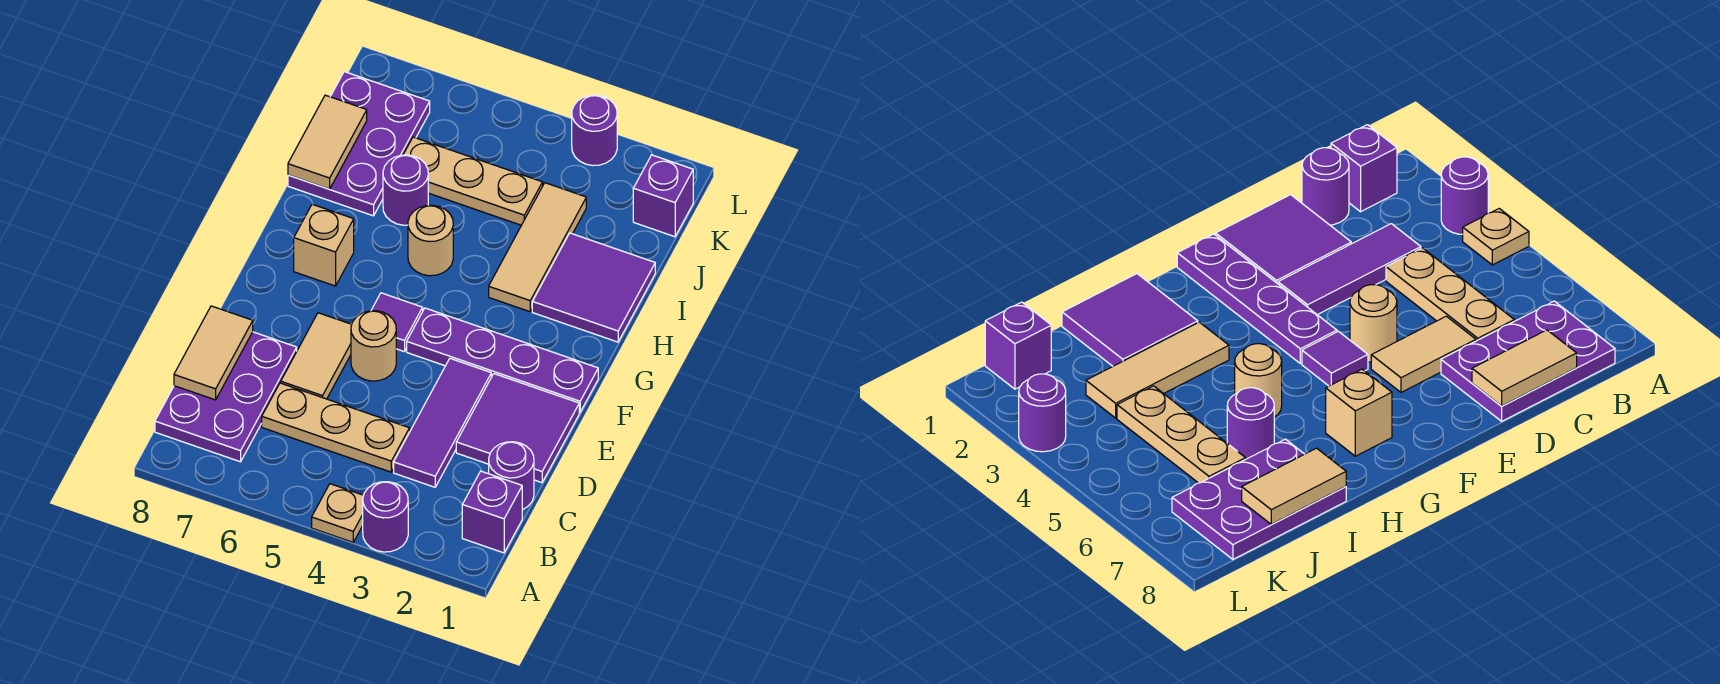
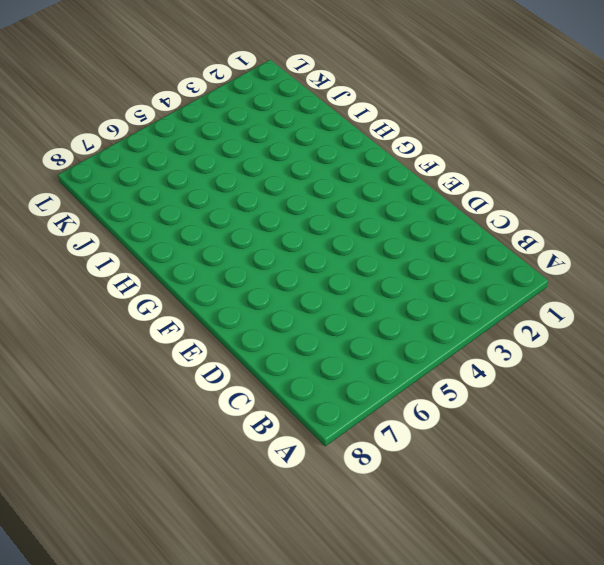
none -> purple 1x1 round brick [363,482,408,552]
none -> tan 1x1 plate [312,484,364,542]
none -> purple 1x1 brick [462,471,522,553]

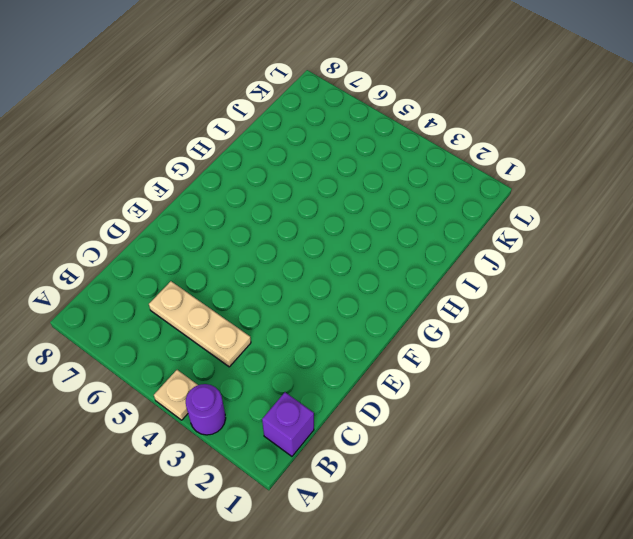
none -> purple 2x3 plate [155,332,297,462]
none -> purple 1x1 round brick [489,442,534,510]
none -> purple 1x3 tile [394,359,491,487]

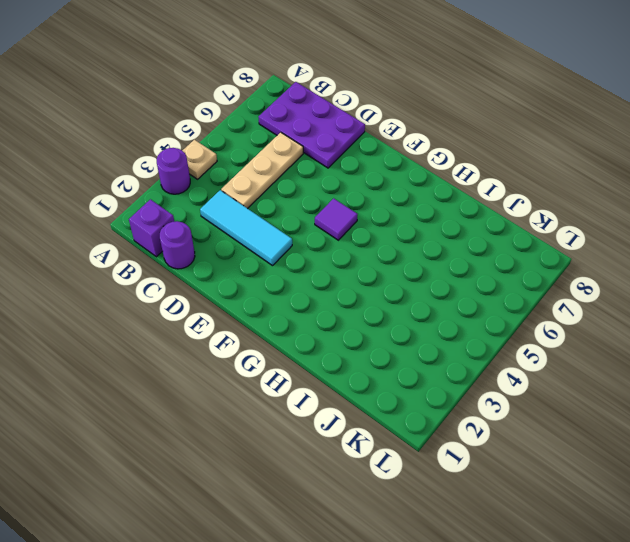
cyan 1x3 tile [200,190,292,266] -> purple 1x3 tile [394,359,491,487]
none -> purple 2x2 tile [456,374,579,483]
none -> tan 1x2 tile [281,313,352,399]
none -> tan 1x1 round brick [351,311,396,381]

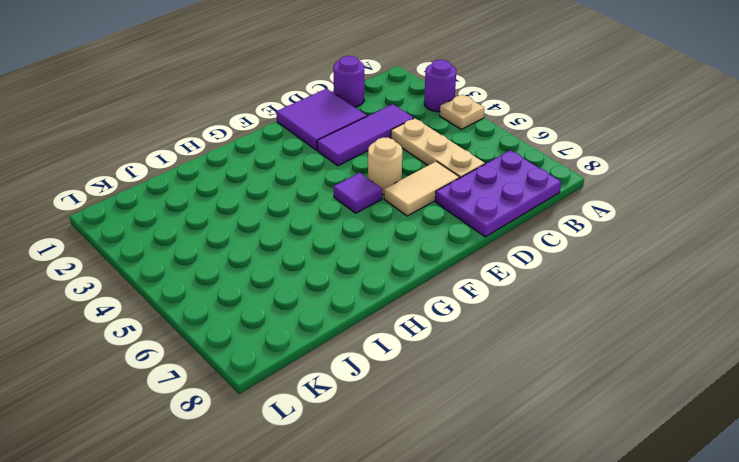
none -> purple 1x1 brick [462,471,522,553]
none -> purple 1x4 plate [407,308,598,412]
none -> tan 1x1 brick [294,204,354,286]

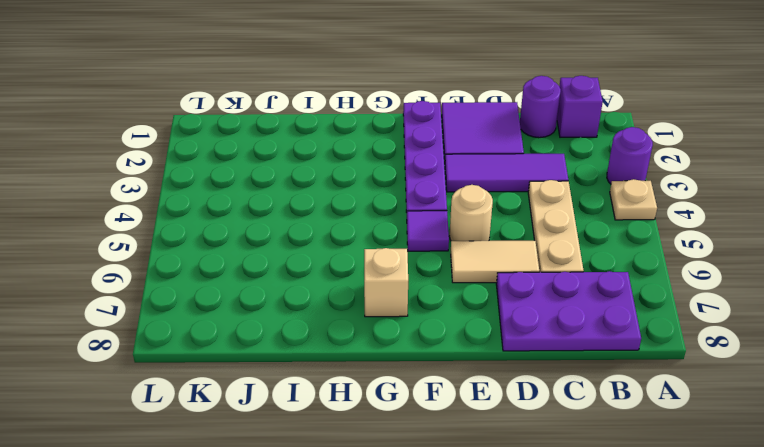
none -> purple 2x2 tile [532,233,655,342]
none -> tan 1x3 tile [489,183,586,312]
none -> tan 1x1 round brick [408,205,453,276]

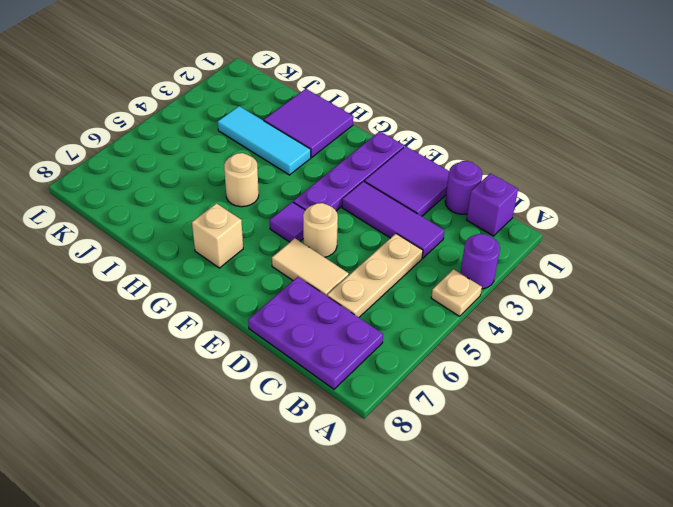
cyan 1x3 tile [218,106,311,175] -> tan 1x3 tile [489,183,586,312]
none -> purple 1x1 round brick [383,155,428,225]
none -> purple 2x3 plate [288,72,430,216]
none -> tan 1x3 plate [403,137,543,225]

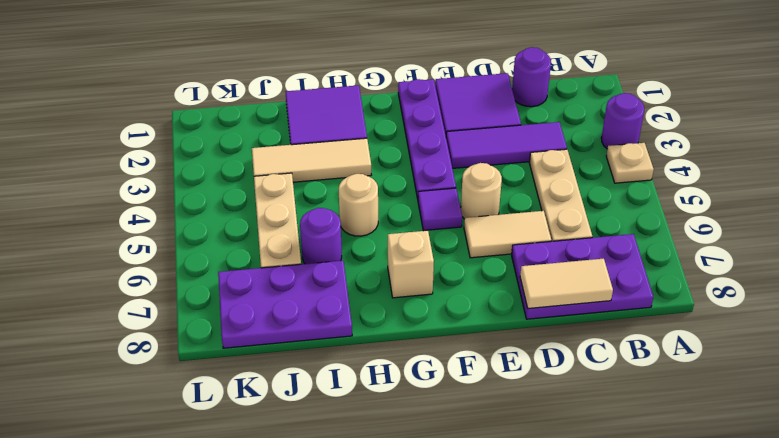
none -> purple 1x1 brick [462,471,522,553]
none -> purple 1x1 brick [633,155,693,237]
none -> purple 1x1 round brick [572,95,617,166]

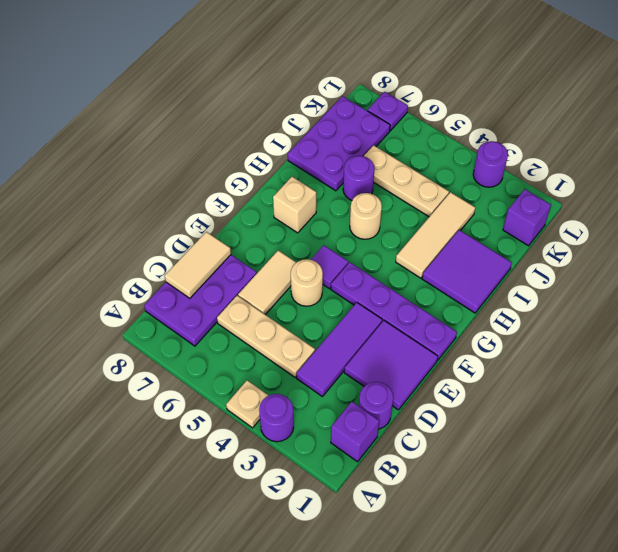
purple 1x1 plate [368,92,408,131] -> none
none -> tan 1x2 tile [288,95,367,189]

